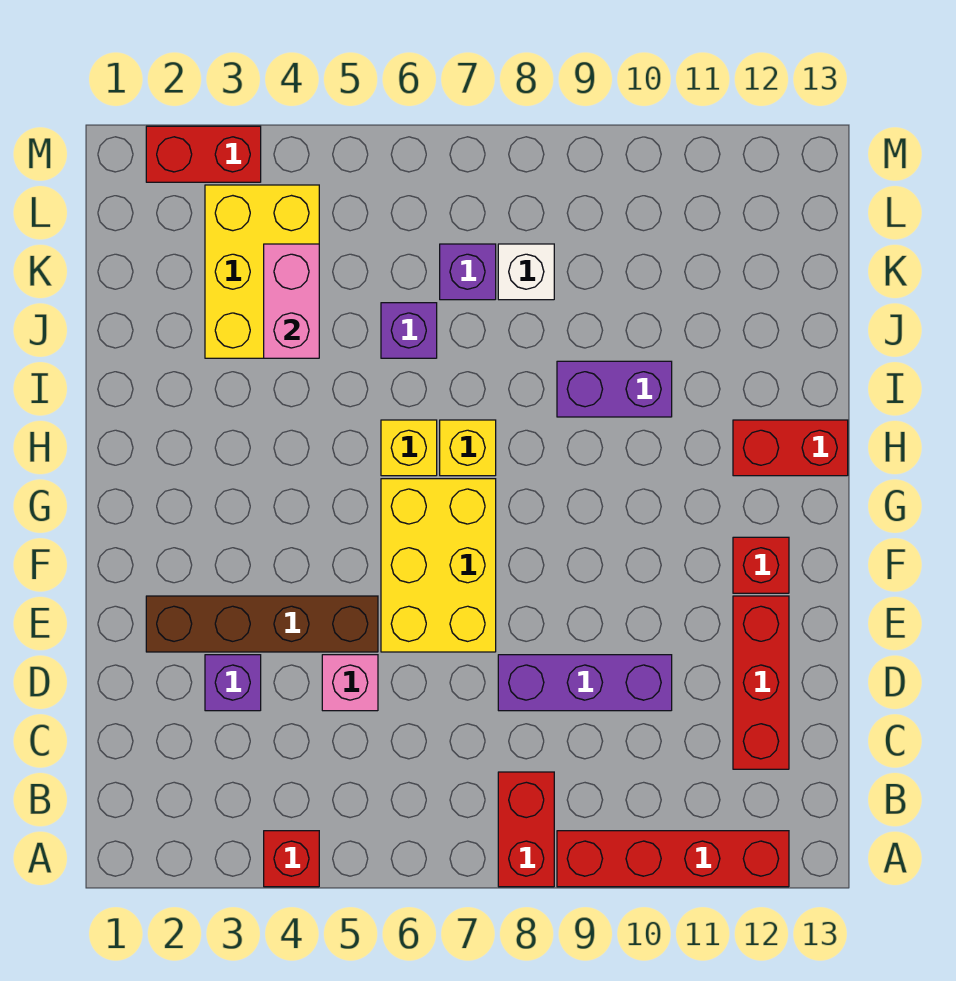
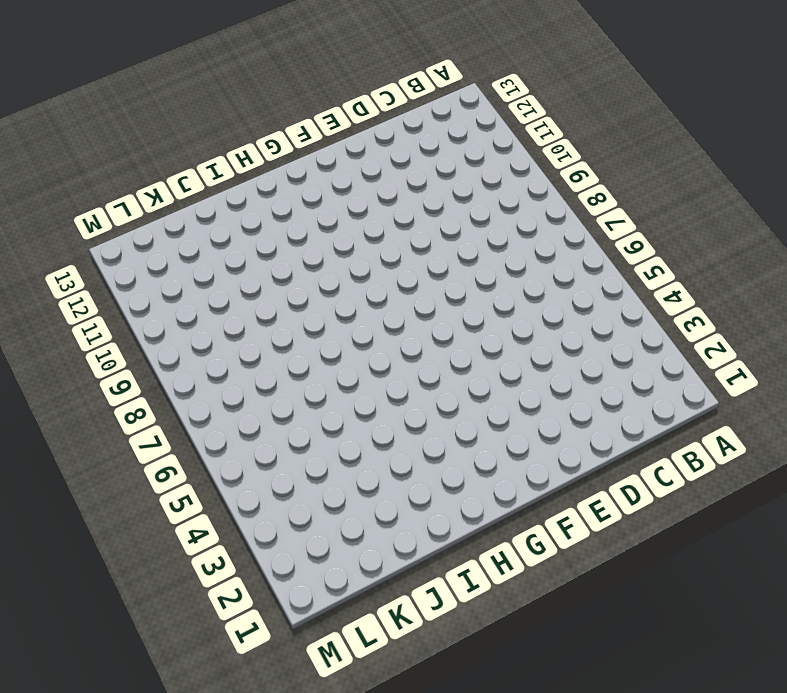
none -> red 1x1 brick [264,831,319,887]
none -> red 1x2 brick [498,772,554,887]
none -> red 1x4 brick [557,831,789,887]

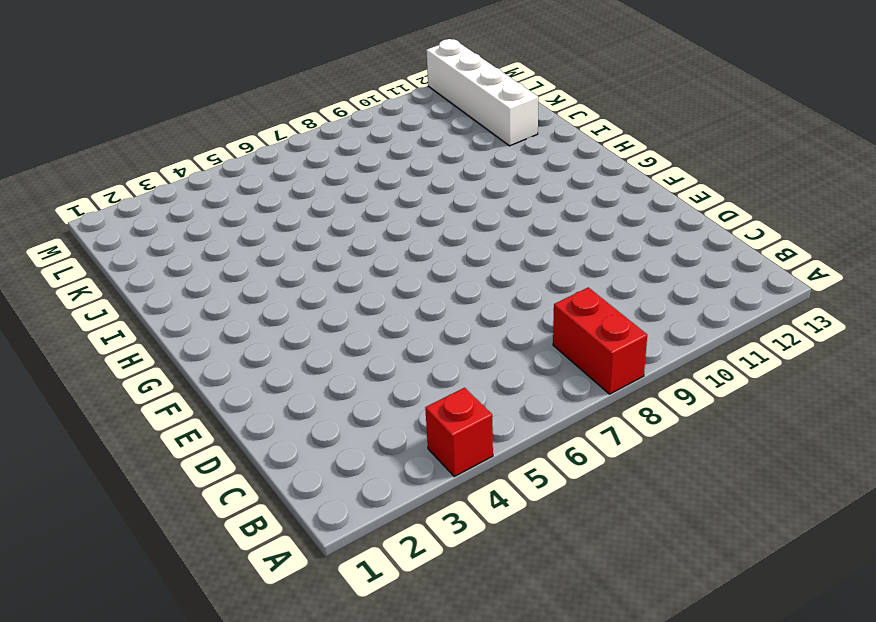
white 1x4 brick [426,39,538,146] -> none
none -> red 1x4 brick [557,831,789,887]
none -> red 1x3 brick [733,596,789,769]
none -> purple 1x1 brick [205,655,261,711]

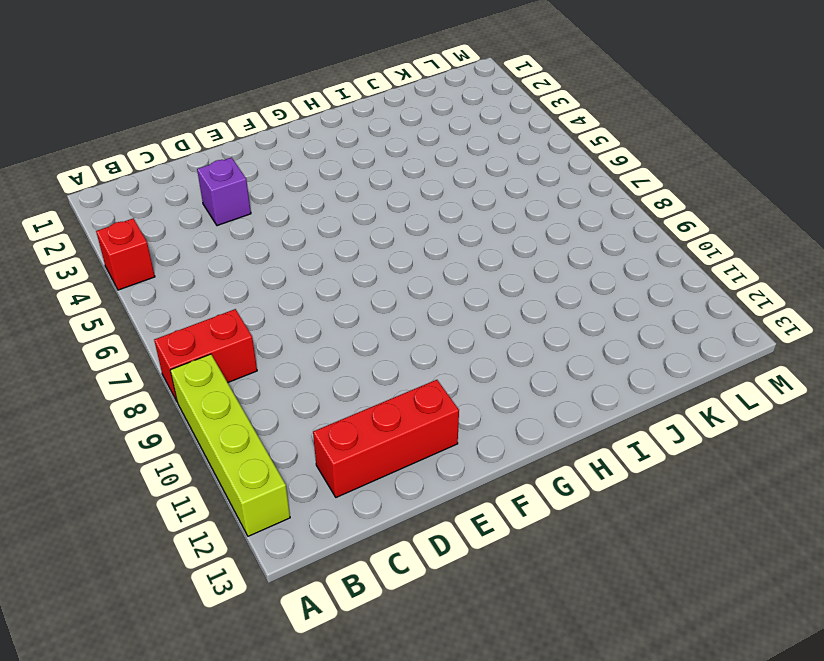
lime 1x4 brick [170,354,290,536] -> red 1x4 brick [557,831,789,887]
none -> pink 1x1 brick [322,655,378,711]
none -> purple 1x3 brick [498,655,672,711]
none -> brown 1x4 brick [146,596,378,652]

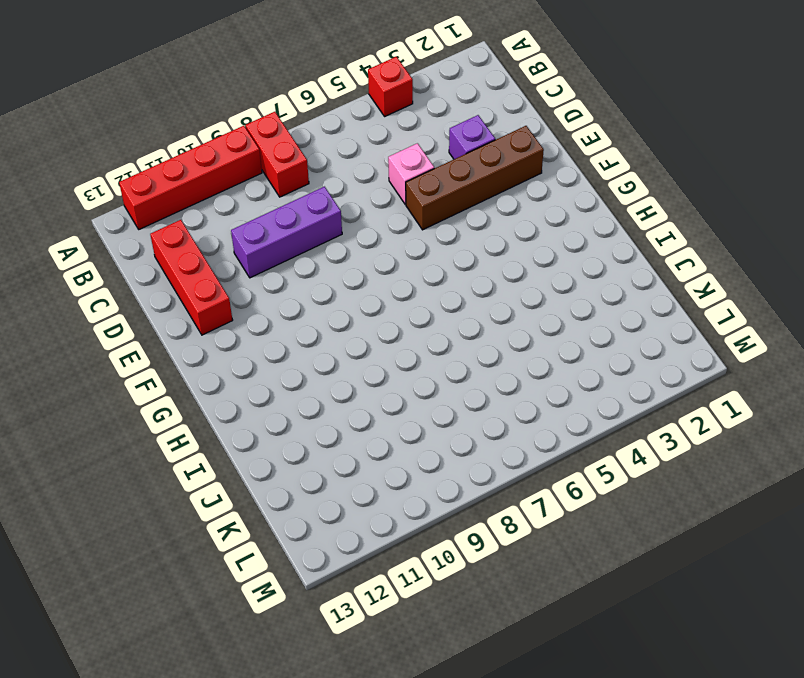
none -> yellow 2x3 brick [381,479,496,652]
none -> red 1x1 brick [733,537,789,593]
none -> yellow 1x1 brick [381,420,437,476]

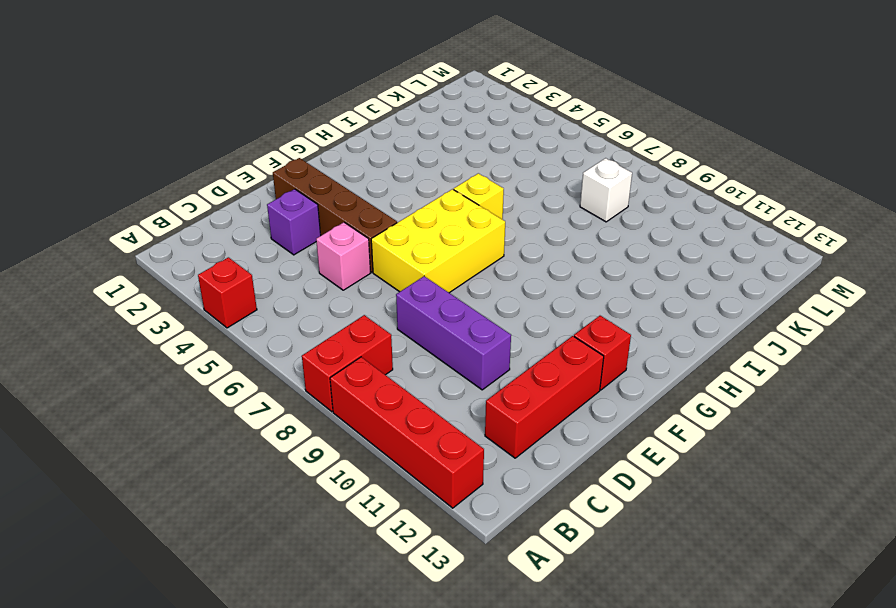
none -> yellow 1x1 brick [440,420,496,476]
none -> red 1x2 brick [733,420,848,476]
none -> purple 1x2 brick [557,361,672,417]

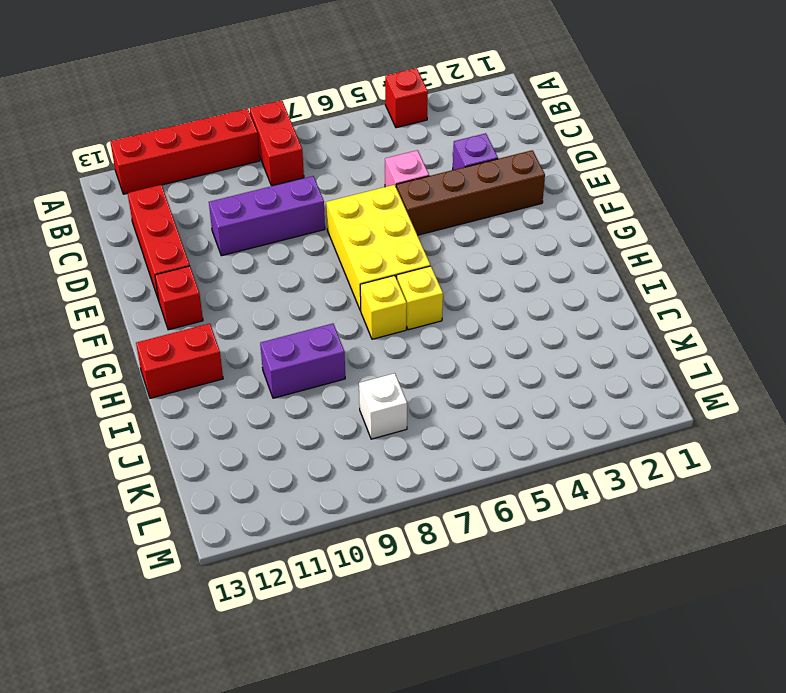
none -> yellow 2x3 brick [205,185,319,358]
none -> purple 1x1 brick [381,303,437,358]
none -> purple 1x1 brick [440,244,496,300]

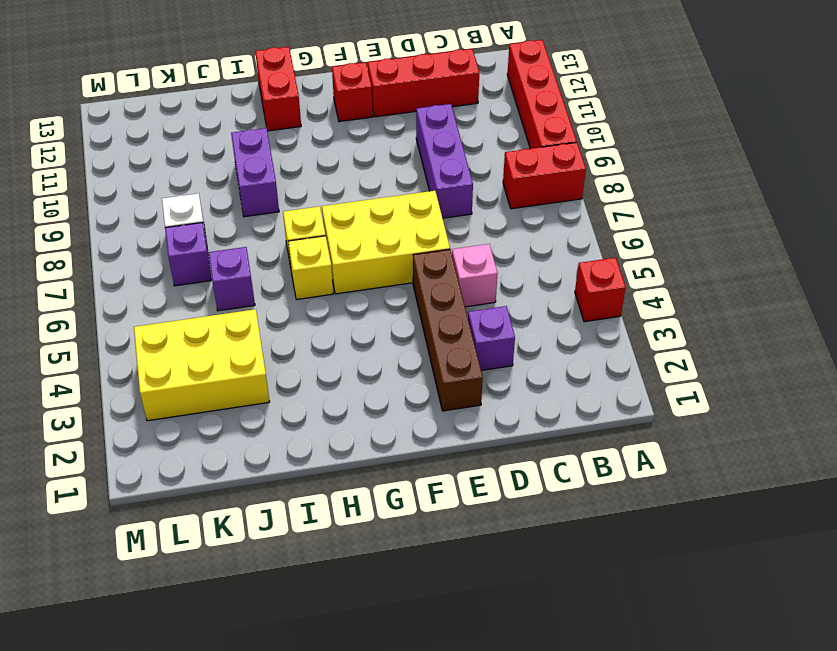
none -> red 1x2 brick [146,126,261,182]
none -> pink 1x2 brick [264,244,319,358]

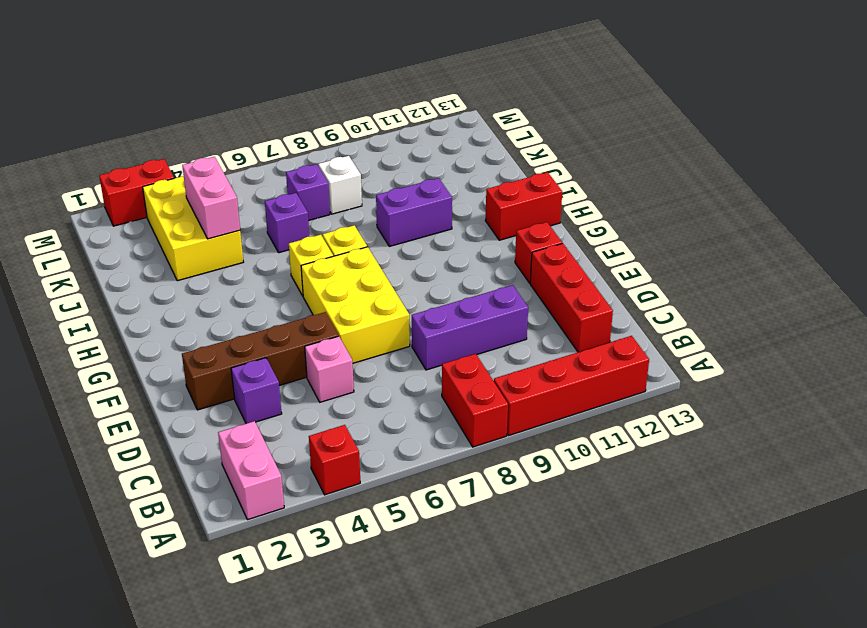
pink 1x2 brick [218,421,284,520] -> none

